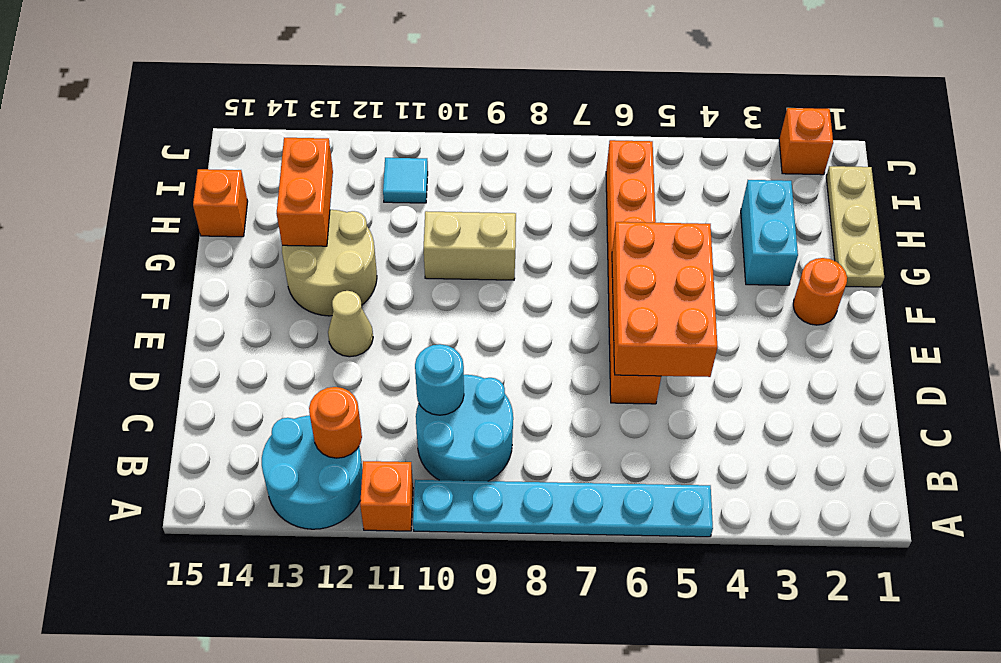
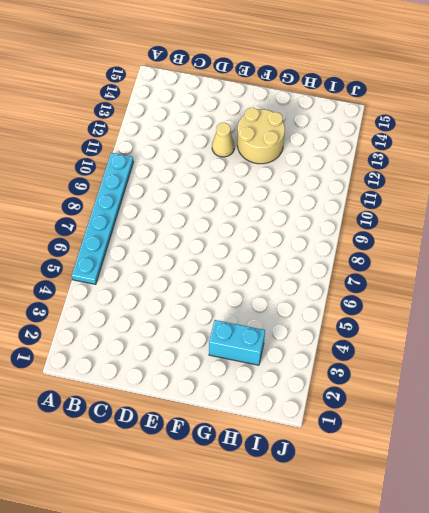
none -> orange 1x1 brick [360,461,413,531]
none -> cyan 2x2 round brick [262,416,362,529]
none -> cyan 2x2 round brick [416,375,513,481]

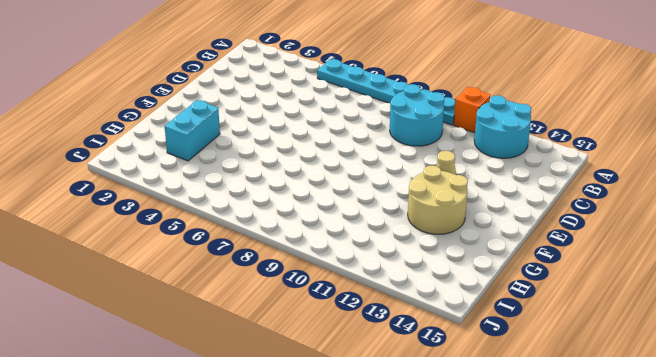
none -> orange 1x6 brick [606,140,661,404]
none -> orange 1x1 round brick [793,258,847,325]
none -> tan 1x3 plate [826,166,884,287]

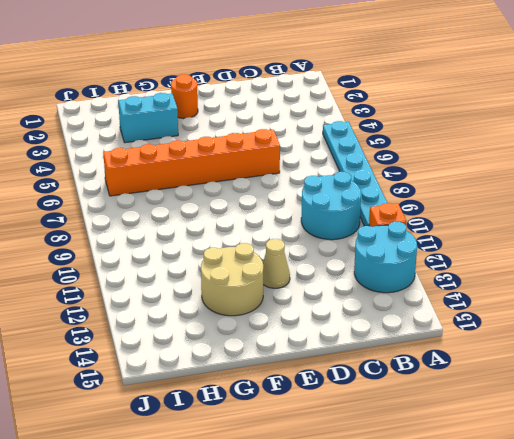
none -> tan 1x3 plate [826,166,884,287]
none -> tan 1x2 brick [424,211,516,280]
none -> orange 1x1 brick [193,169,248,237]

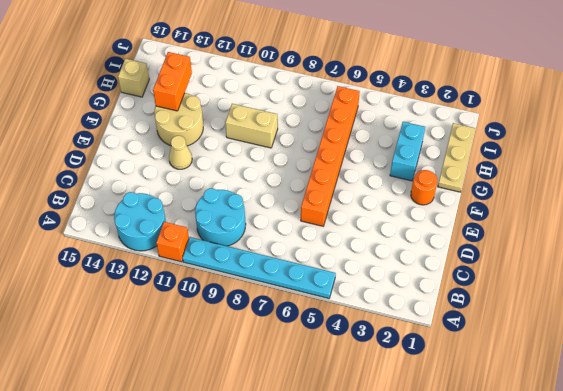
tan 1x1 brick [118,59,149,97] -> orange 1x1 brick [193,169,248,237]
none -> cyan 1x1 tile [383,158,428,203]
none -> orange 1x1 brick [779,108,833,175]
none -> orange 1x1 round brick [309,387,362,458]

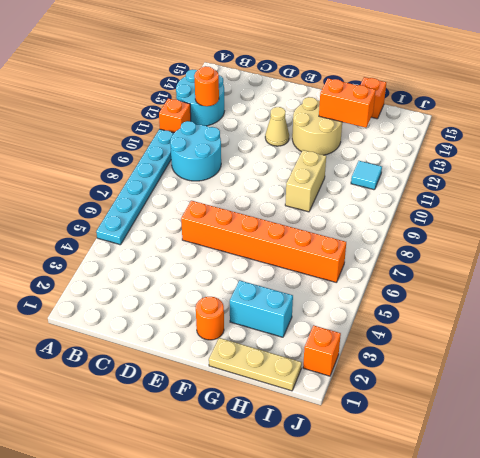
none -> cyan 1x1 round brick [415,344,464,415]
none -> orange 2x3 brick [612,222,718,377]

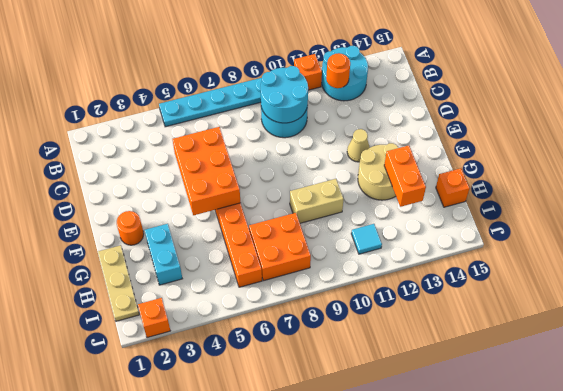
cyan 2x2 round brick [261,66,308,123] -> cyan 1x1 round brick [415,344,464,415]
orange 2x2 brick [249,213,311,281] -> none

